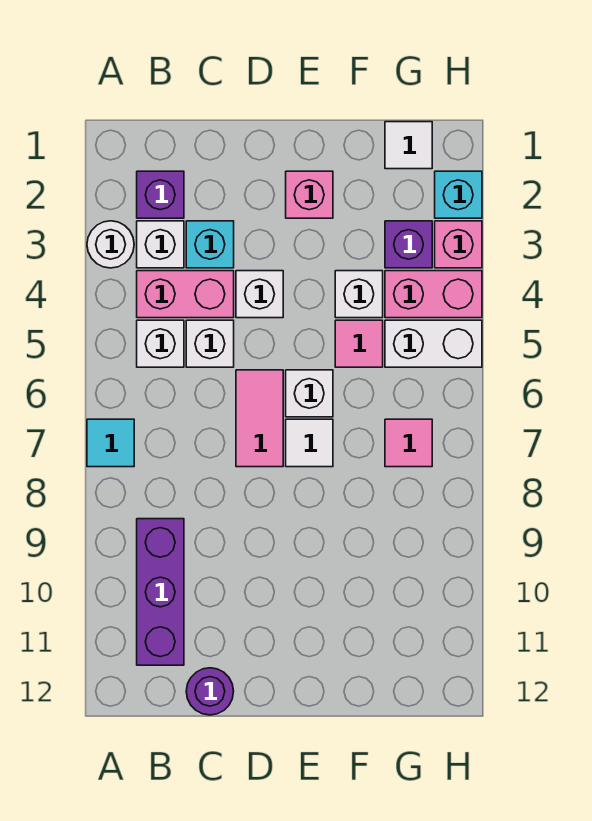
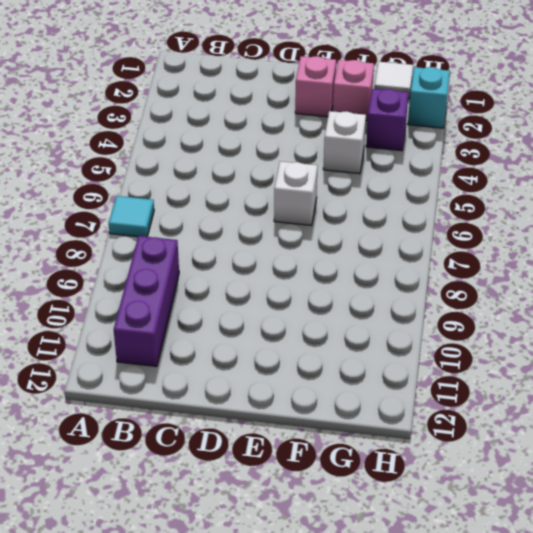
pink 1x1 brick [333,60,374,121] -> pink 1x1 brick moved to [435,221,482,268]
none -> white 1x1 round brick [87,221,134,268]
none -> purple 1x1 brick [137,171,184,218]
none -> white 1x1 brick [137,221,184,268]

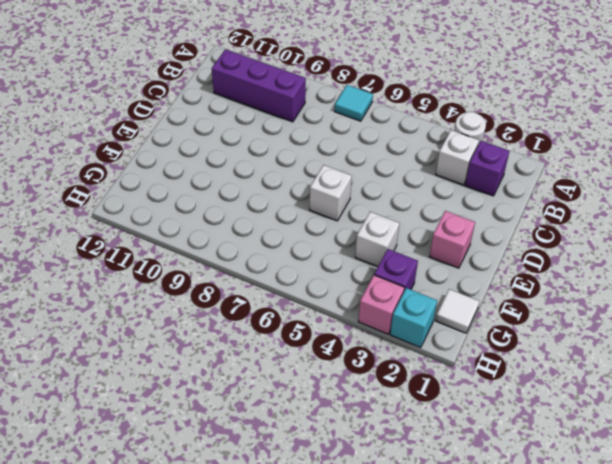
none -> pink 1x2 brick [137,271,234,318]
none -> white 1x1 brick [137,320,184,367]
none -> cyan 1x1 brick [186,221,234,268]

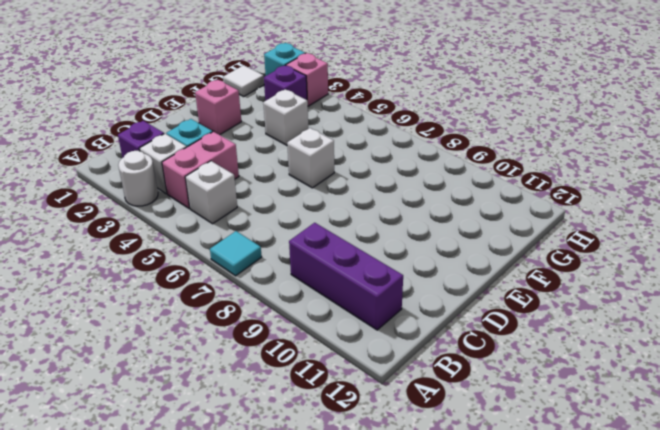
none -> white 1x1 brick [186,320,234,367]
none -> purple 1x1 round brick [186,668,234,715]
none -> white 1x1 brick [236,271,283,318]

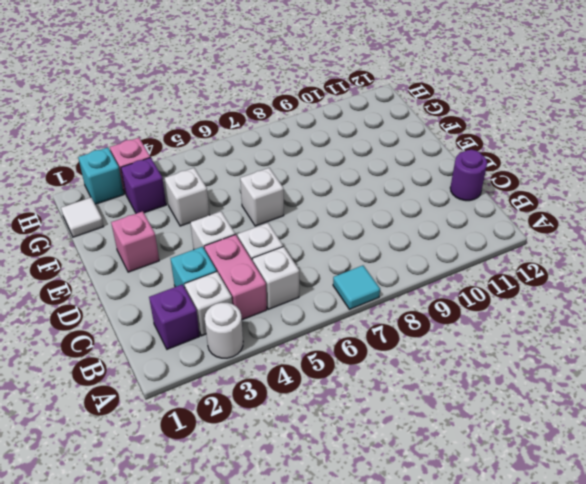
none -> purple 1x3 brick [137,519,184,665]
none -> pink 1x2 tile [236,370,283,467]
none -> white 1x1 tile [286,419,333,467]

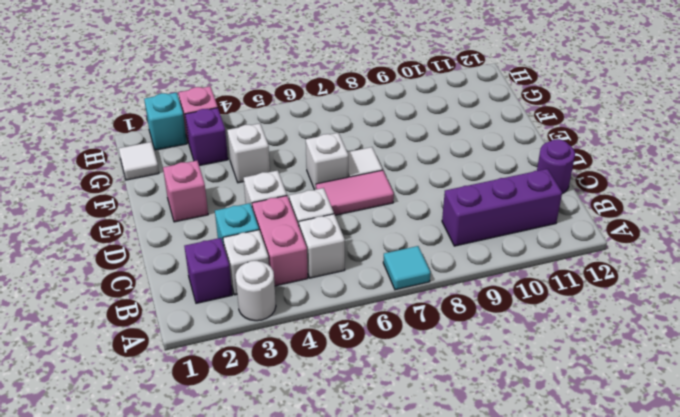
none -> pink 1x1 tile [335,320,383,367]
none -> pink 1x2 brick [385,271,482,318]
none -> white 1x2 brick [385,320,482,367]

